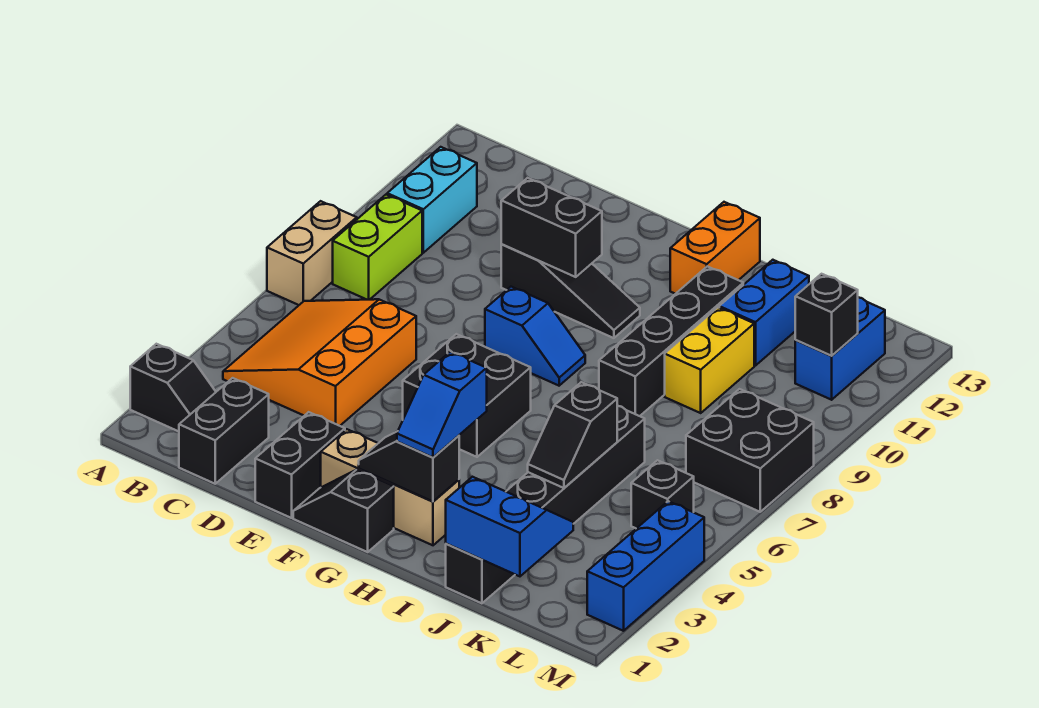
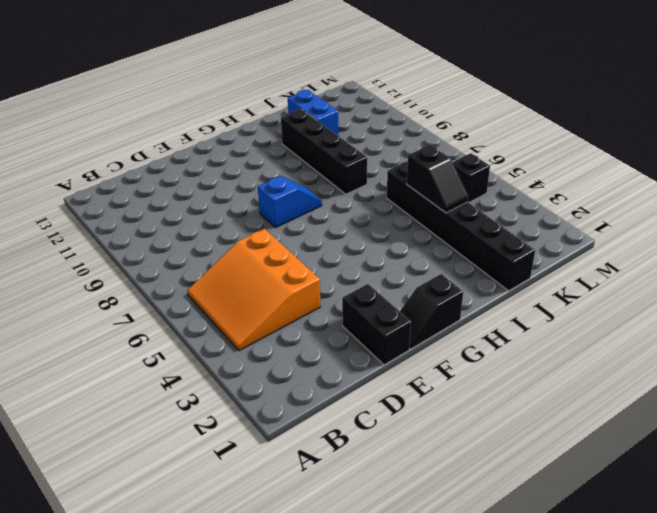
none -> black 1x2 slope [130,344,216,431]
none -> tan 1x2 brick [267,201,357,305]
none -> lime 1x2 brick [333,195,422,300]

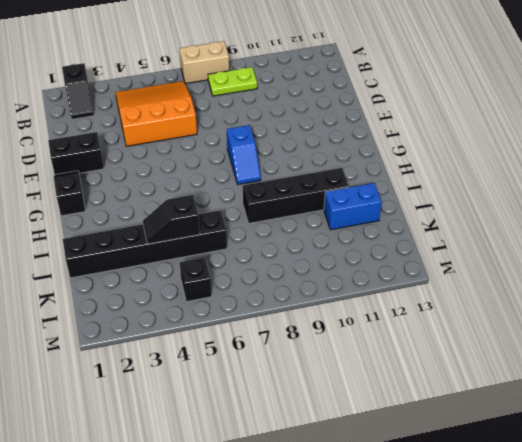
lime 1x2 plate [208,67,257,96] -> lime 1x2 brick [333,195,422,300]
none -> cyan 1x2 brick [387,147,477,253]
none -> black 1x2 brick [179,378,269,484]
none -> black 1x3 slope [501,244,640,338]

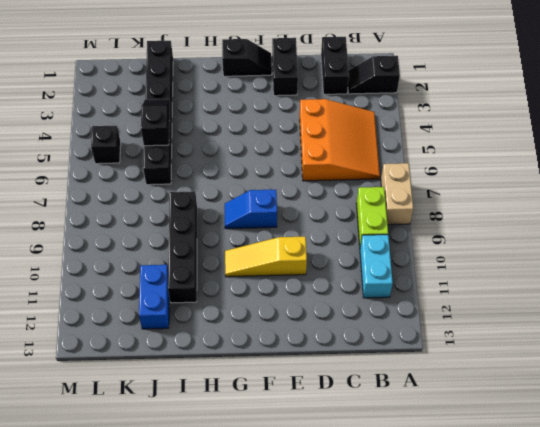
yellow 1x3 slope [225,237,307,277] -> black 1x3 slope [501,244,640,338]
none -> tan 1x3 brick [321,429,459,545]
none -> black 2x2 brick [403,334,531,457]
none -> orange 1x2 brick [670,202,760,294]

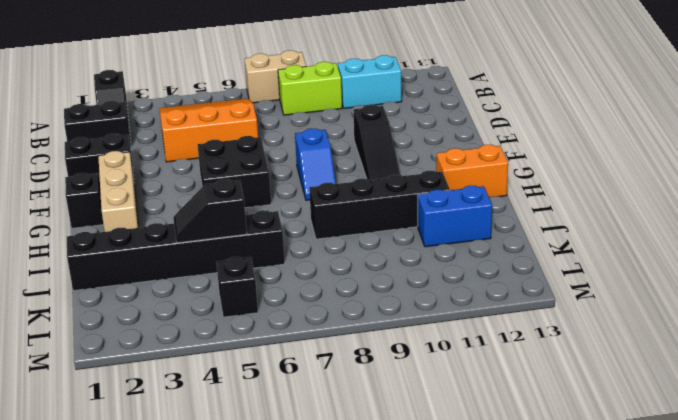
none -> yellow 1x2 brick [665,307,754,413]
none -> black 2x2 brick [686,389,814,512]
none -> blue 1x2 brick [795,297,885,400]

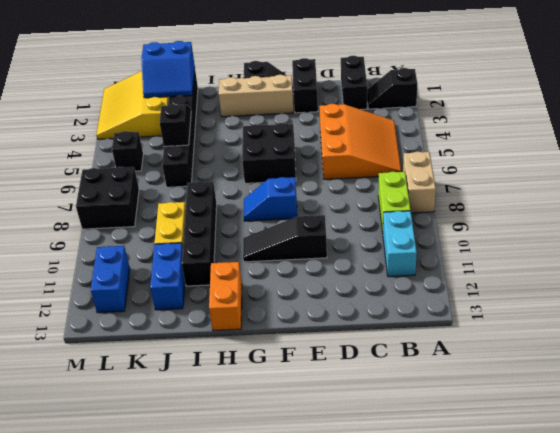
yellow 3x3 slope [96,71,169,139] -> blue 1x3 brick [587,501,704,631]
none -> black 1x2 brick [501,178,602,277]
none -> black 1x2 slope [359,431,459,502]
none -> black 1x1 brick [795,274,858,356]

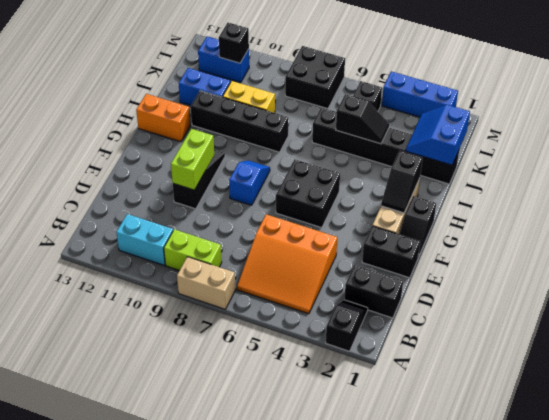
lime 1x2 brick [171,129,214,190] -> black 1x2 brick [501,178,602,277]
none -> blue 1x2 slope [397,352,487,457]

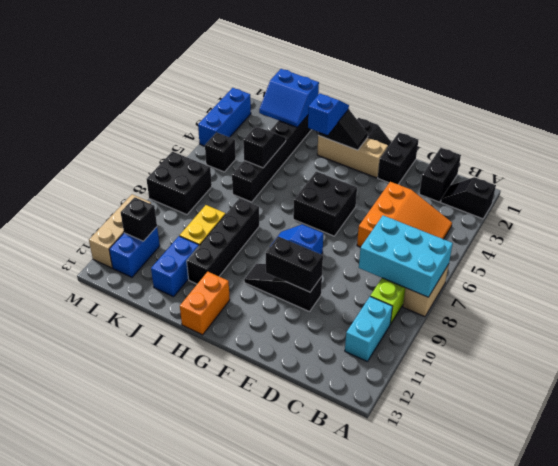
cyan 2x3 brick [359,215,453,297] -> none
tan 1x3 brick [89,194,151,268] -> none

